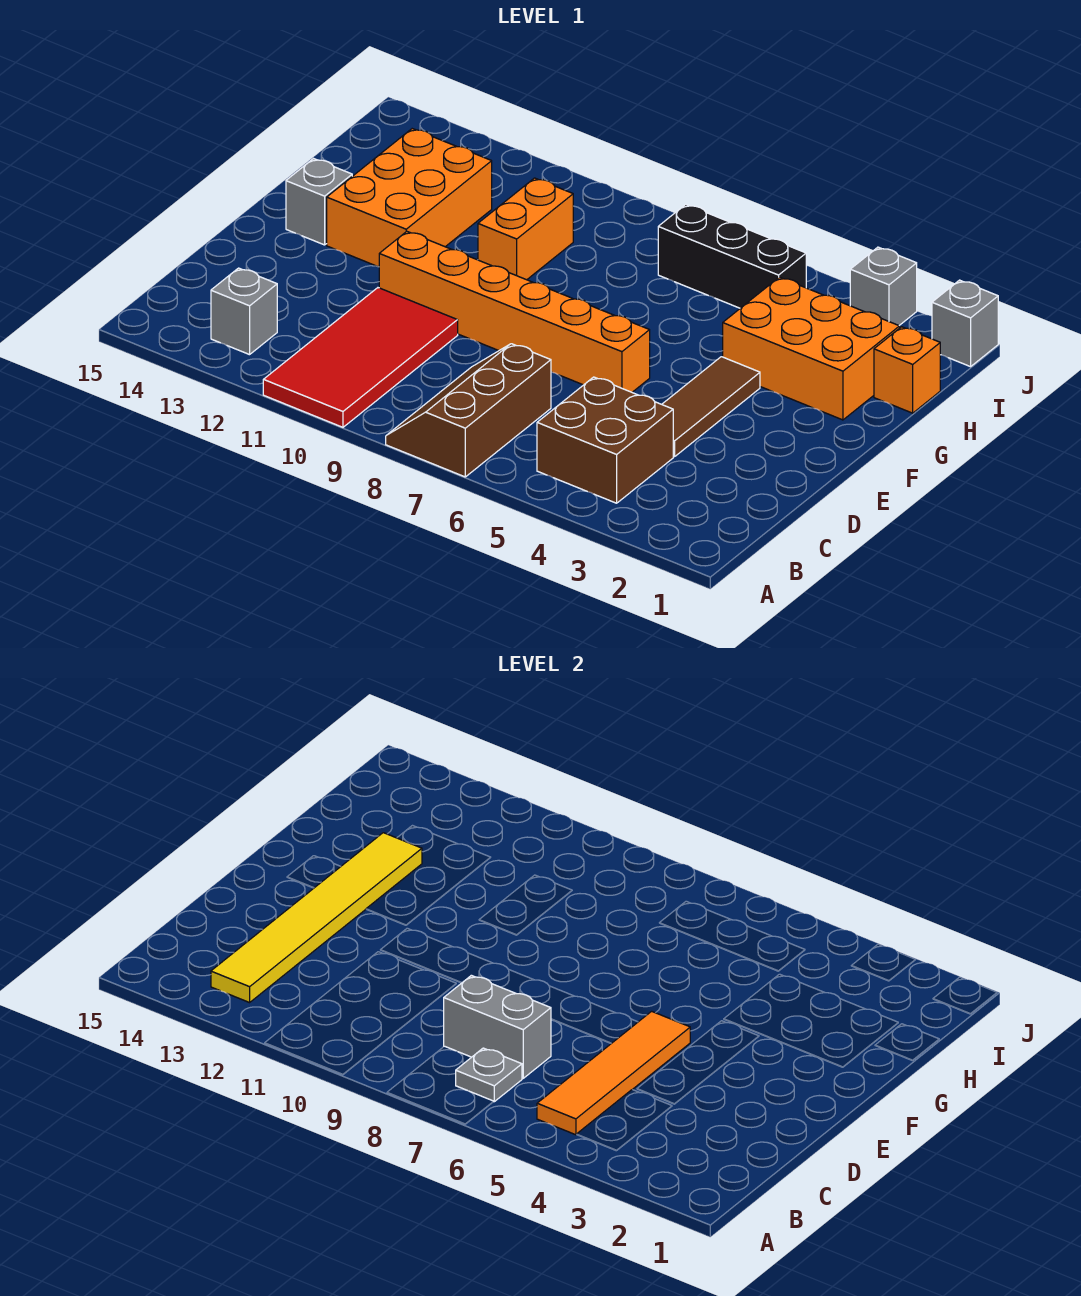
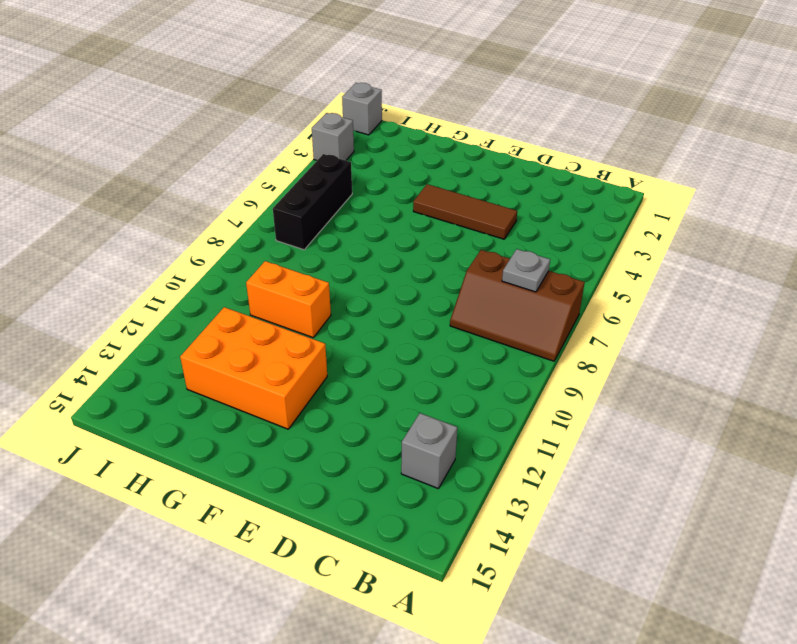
none -> red 2x4 tile [263,288,458,427]
none -> brown 2x2 brick [537,377,673,503]
none -> orange 1x6 brick [379,231,650,392]

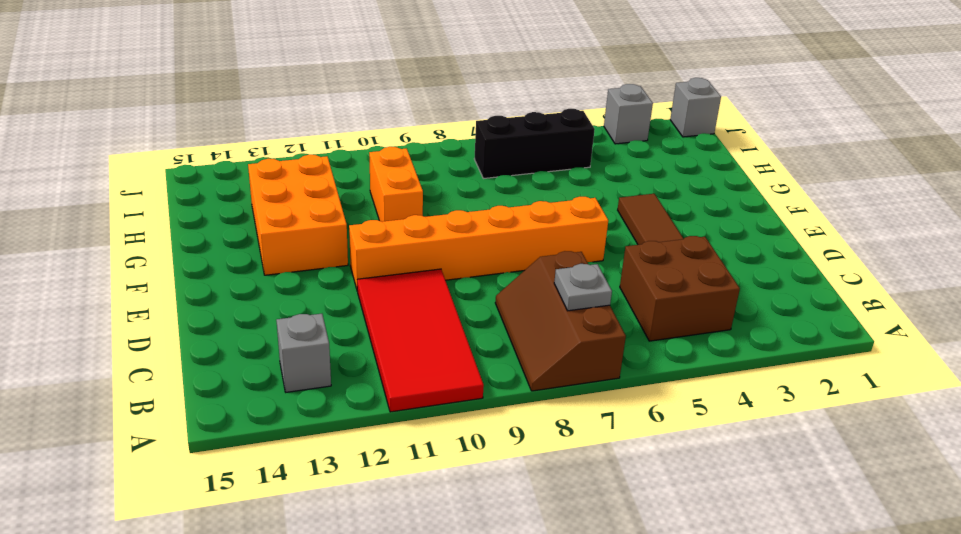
none -> grey 1x1 brick [286,159,352,245]
none -> orange 2x3 brick [723,277,900,420]
none -> orange 1x1 brick [874,327,940,413]

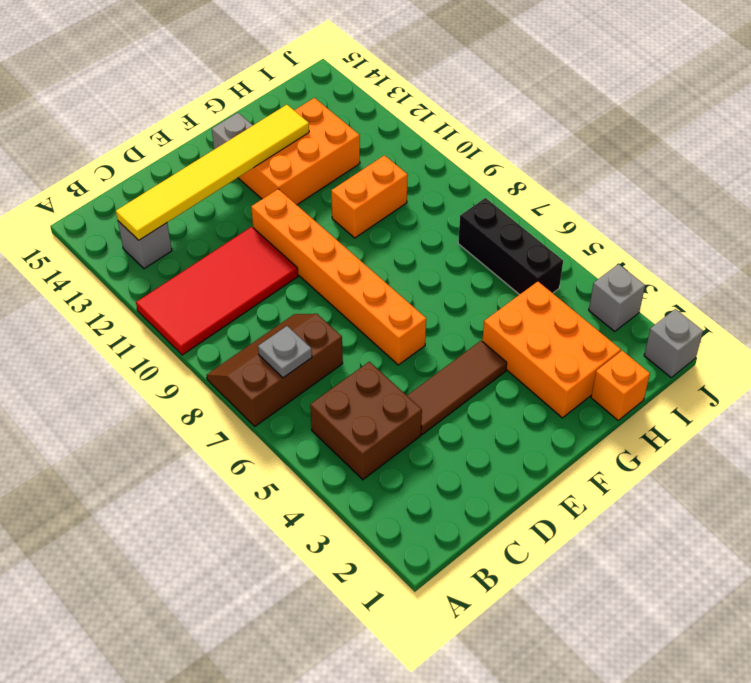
none -> orange 1x4 tile [537,1011,690,1135]
none -> grey 1x2 brick [444,975,551,1078]

